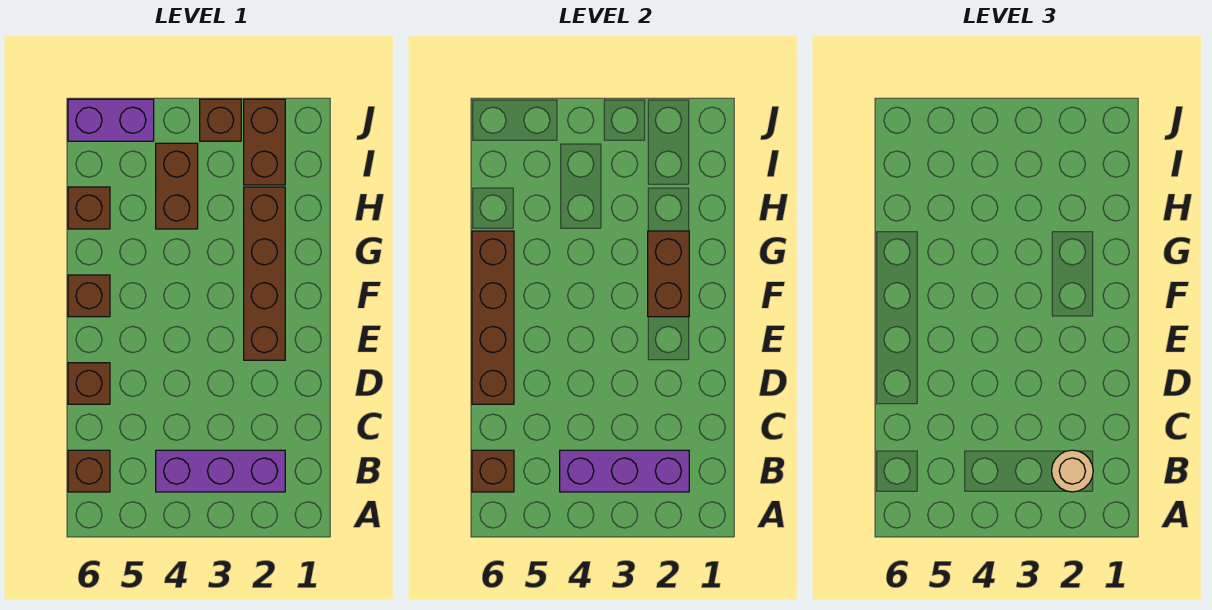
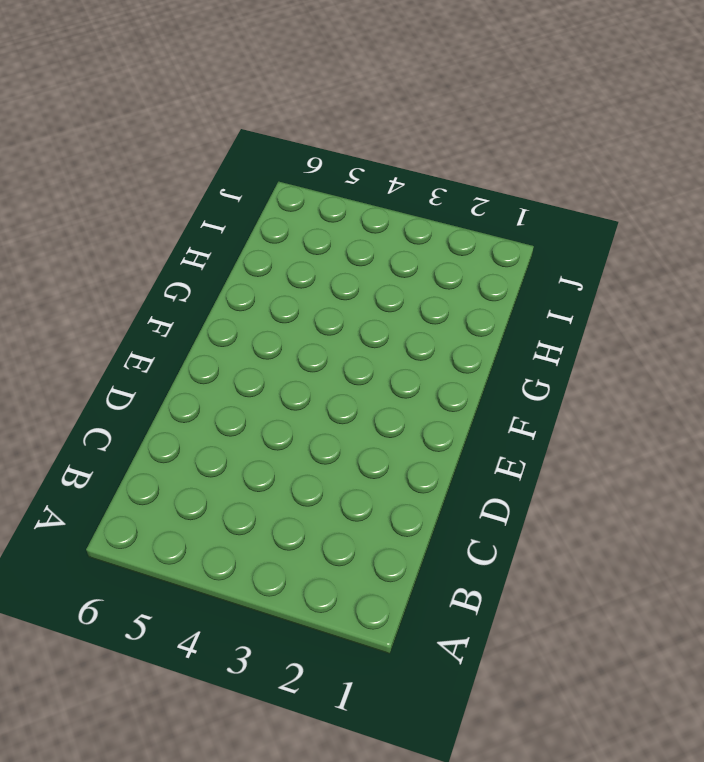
none -> purple 1x3 brick [156,450,285,492]
none -> brown 1x1 brick [68,450,110,492]
none -> brown 1x1 brick [68,363,110,404]

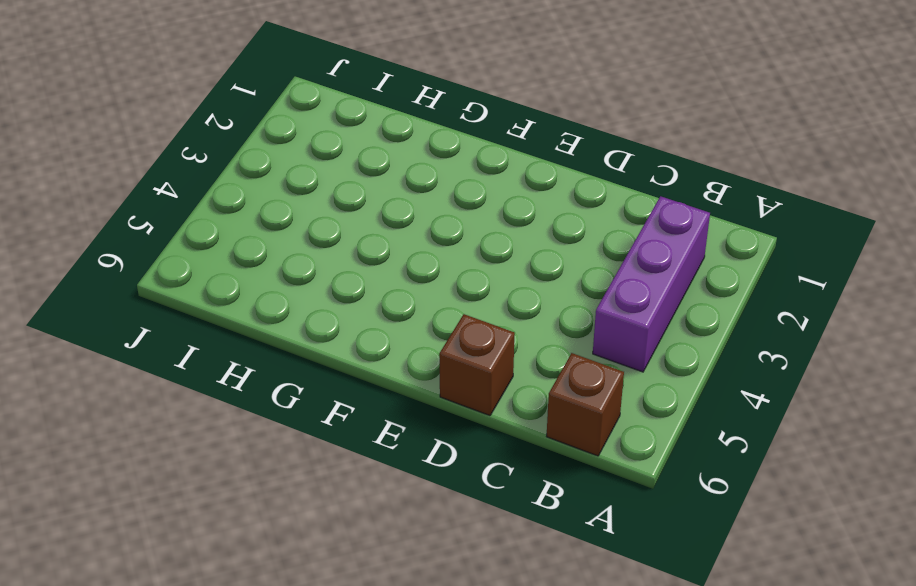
none -> brown 1x4 brick [244,187,285,360]
none -> brown 1x1 brick [68,275,110,317]
none -> brown 1x2 brick [156,143,198,229]

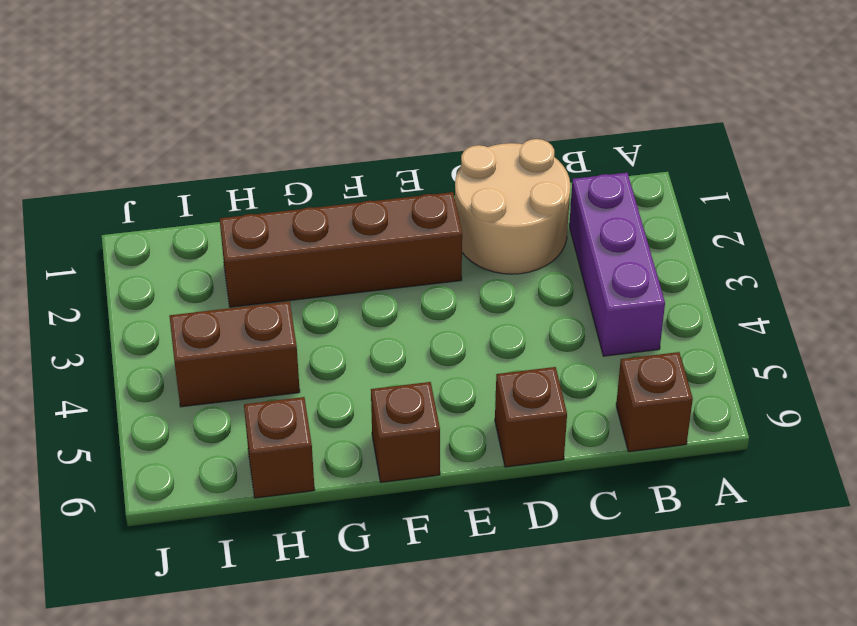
tan 2x2 round brick [455,139,570,274] -> none
none -> brown 1x2 brick [244,99,285,185]
none -> brown 1x1 brick [200,99,241,141]
none -> purple 1x2 brick [68,99,154,141]

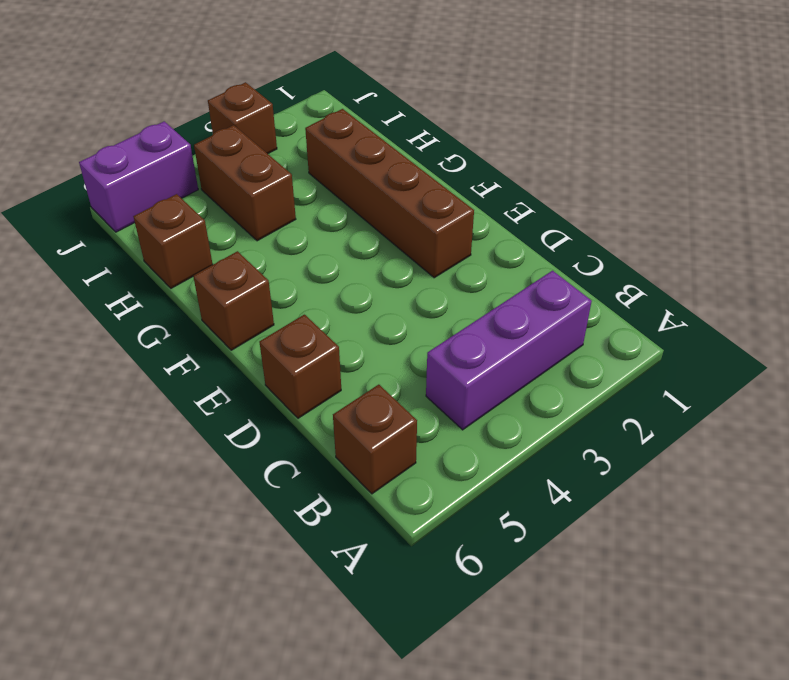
none -> brown 1x2 brick [244,99,285,185]
none -> purple 1x3 brick [560,450,689,492]
none -> brown 1x1 brick [472,450,514,492]

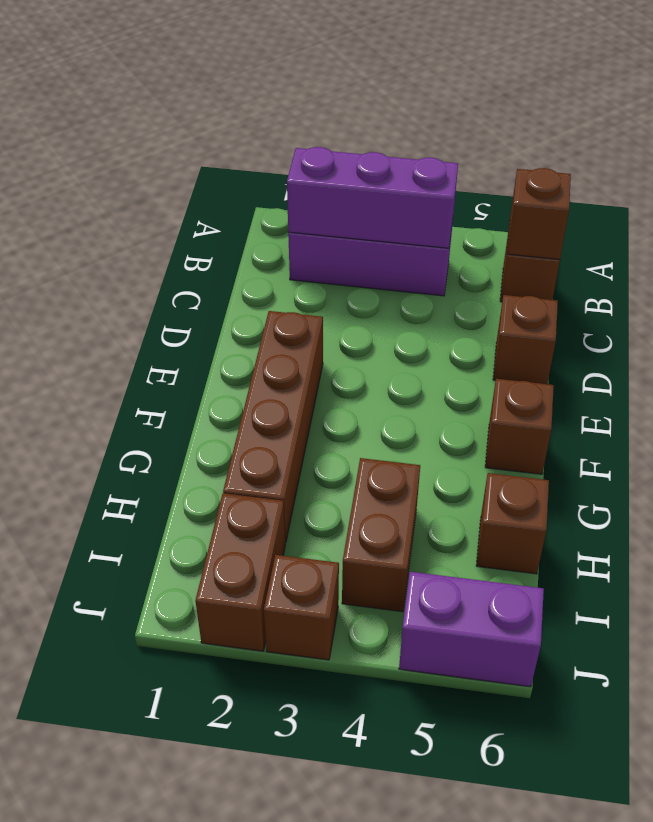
none -> brown 1x4 brick [472,231,514,404]
none -> brown 1x2 brick [648,231,689,317]
none -> tan 1x1 round brick [1052,450,1093,492]

